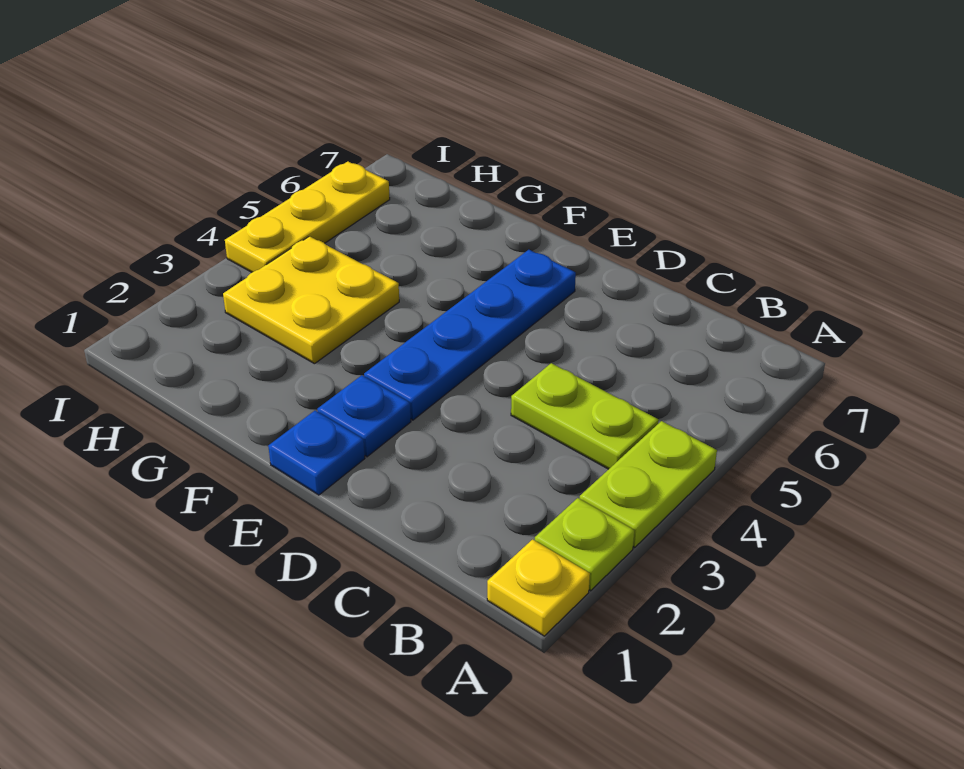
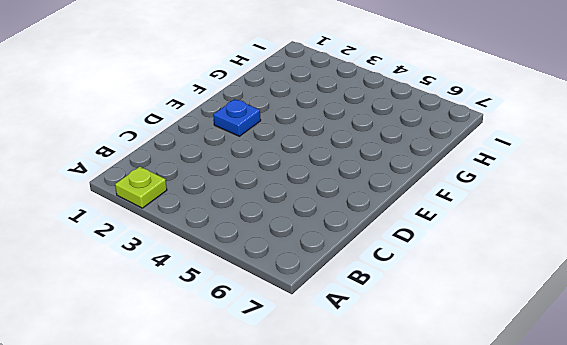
none -> yellow 1x1 plate [487,539,590,636]
none -> lime 1x2 plate [580,421,717,548]

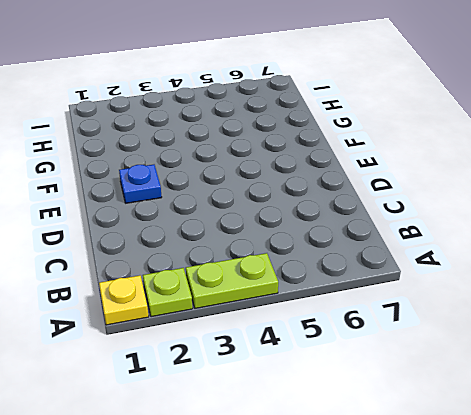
none -> lime 1x2 plate [511,363,659,469]
none -> blue 1x1 plate [268,411,365,495]

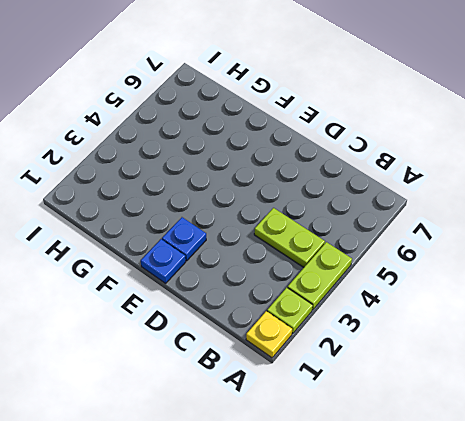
none -> blue 1x4 plate [364,250,576,420]
none -> yellow 2x2 plate [223,236,399,364]

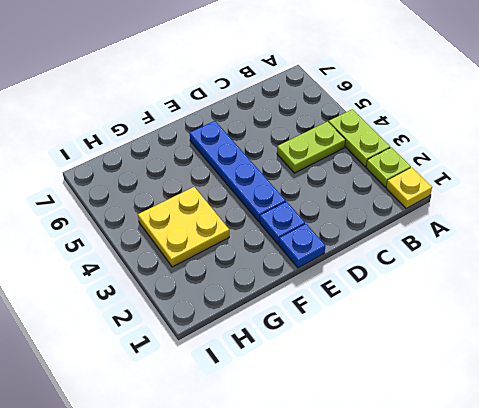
none -> yellow 1x3 plate [225,162,390,272]

